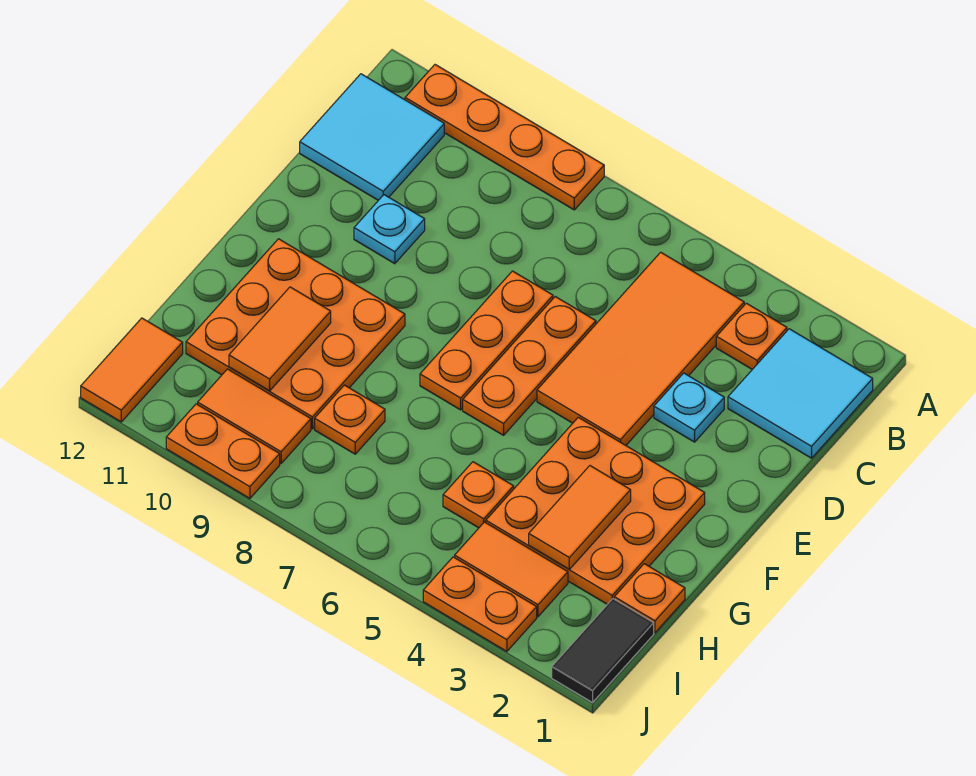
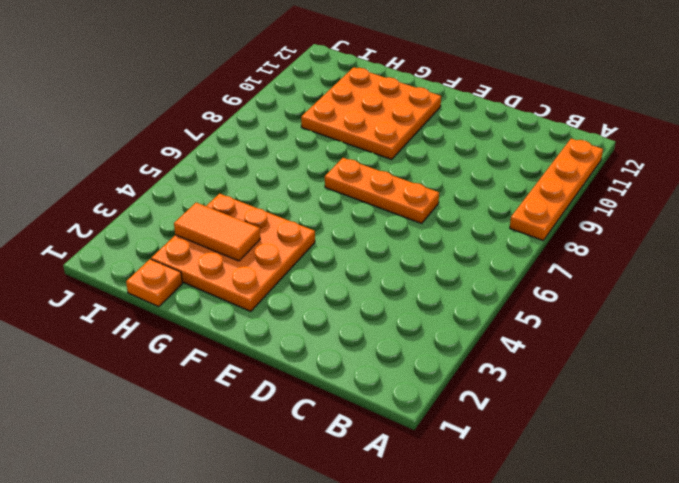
none -> cyan 2x2 tile [728,329,873,458]
none -> orange 1x1 plate [716,303,787,369]
none -> orange 2x4 tile [537,252,744,445]

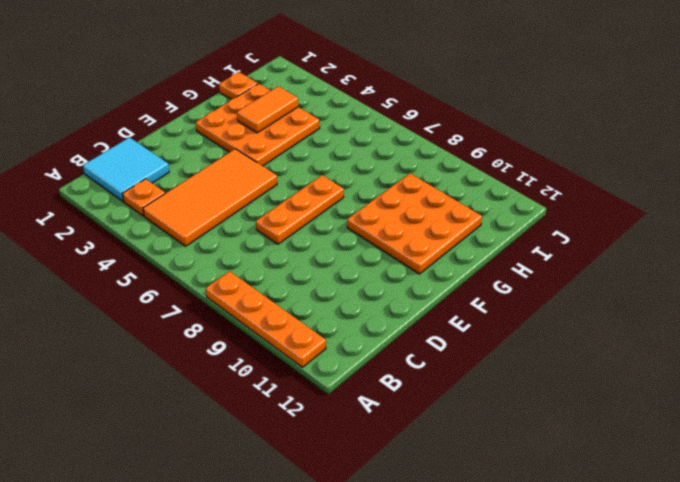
none -> cyan 2x2 tile [300,74,444,200]
none -> cyan 1x1 plate [654,373,724,442]
none -> orange 1x3 plate [463,297,596,435]

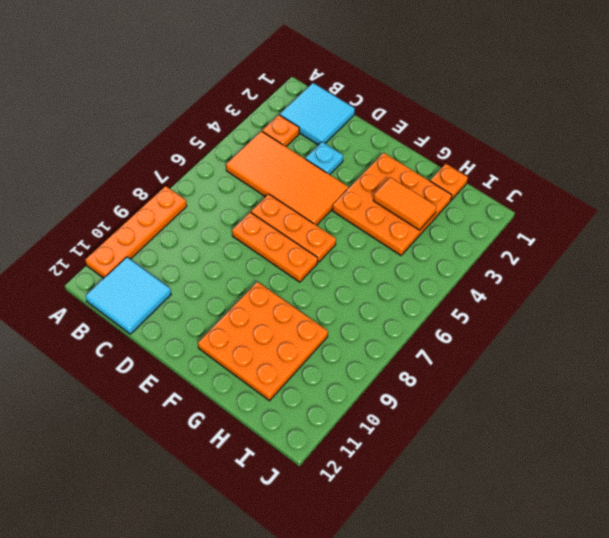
none -> cyan 1x1 plate [354,195,425,264]
none -> orange 1x1 plate [443,462,514,528]
none -> orange 1x1 plate [315,385,385,454]

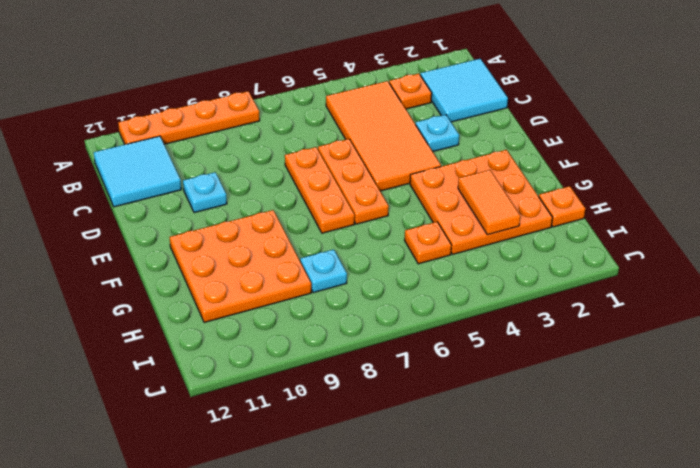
cyan 1x1 plate [300,249,347,293] -> orange 1x1 plate [315,385,385,454]
none -> black 1x2 tile [552,599,654,703]
none -> orange 1x2 tile [455,522,568,616]
none -> orange 1x2 tile [198,369,311,463]

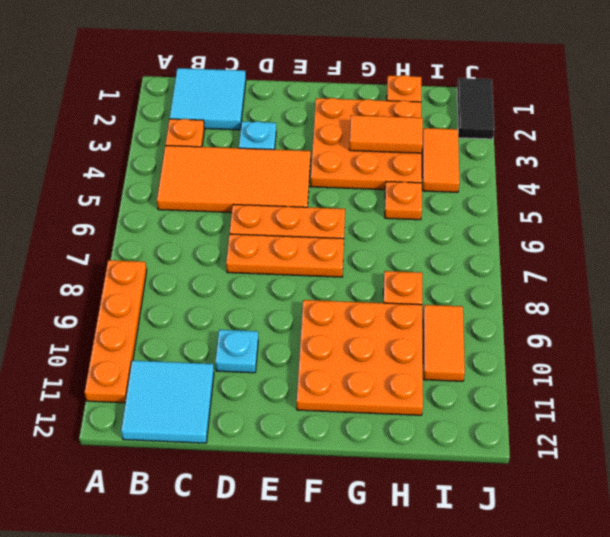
black 1x2 tile [457,78,495,139] -> black 1x2 tile turned to [552,599,654,703]
none -> orange 1x2 tile [81,318,183,422]
none -> orange 1x2 plate [423,557,537,652]
none -> orange 1x2 plate [166,404,280,499]

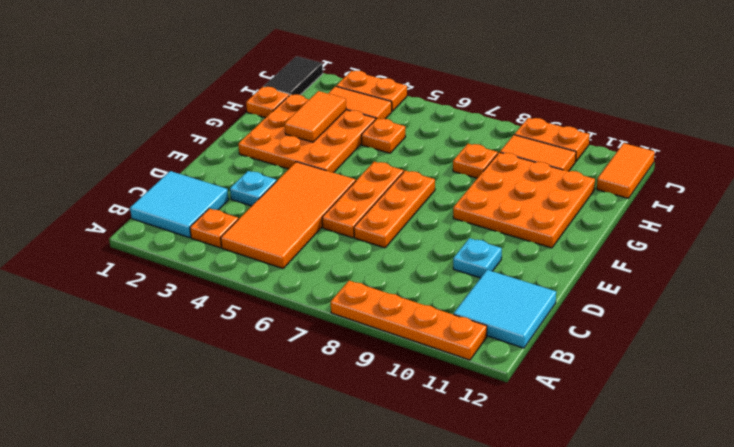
none -> orange 1x2 tile [229,287,331,391]

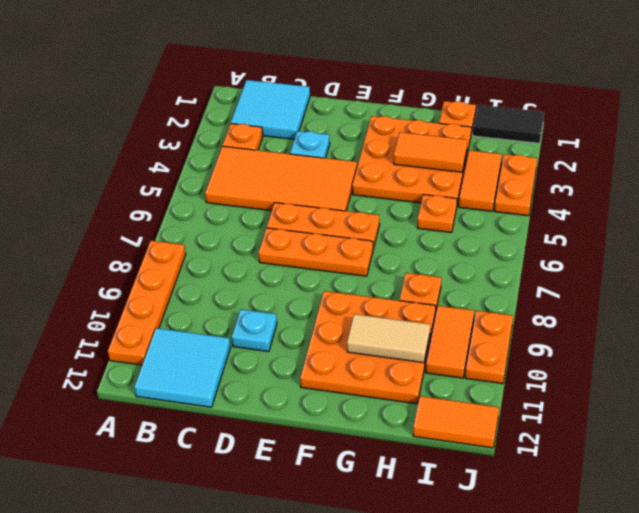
tan 1x2 tile [347,314,430,363] -> orange 1x2 tile [229,287,331,391]

